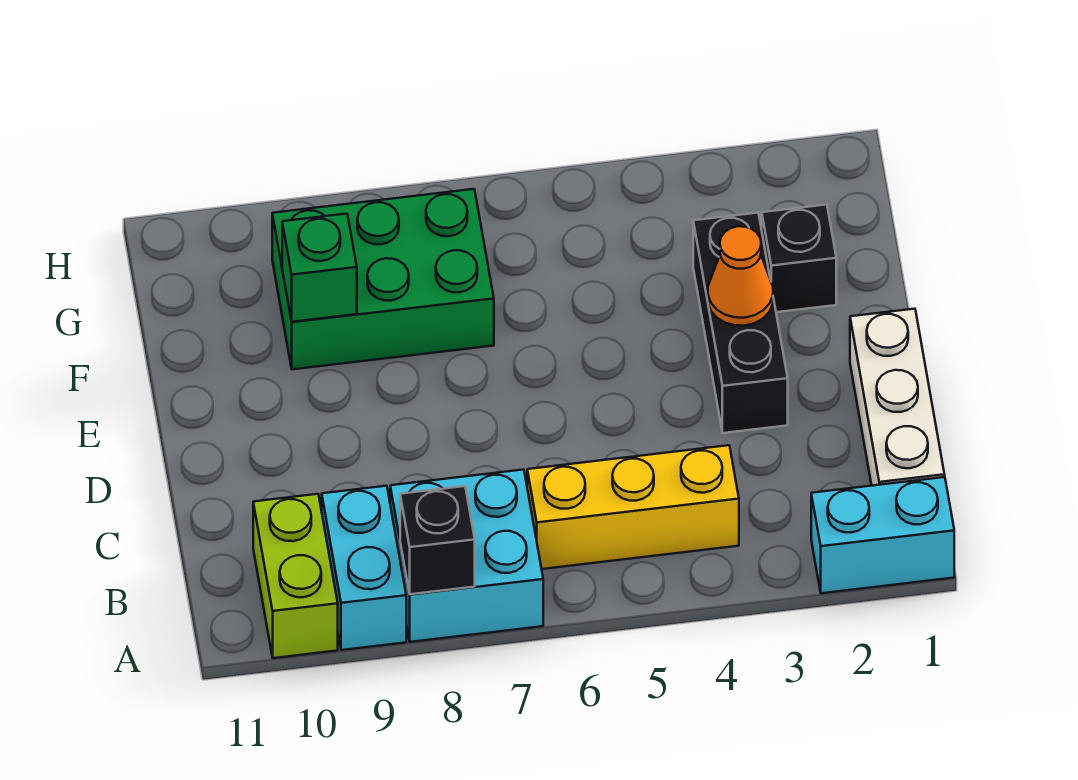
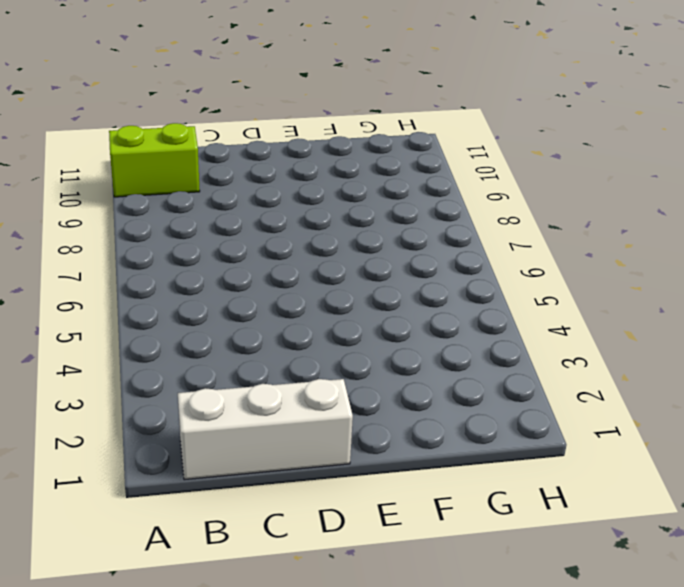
none -> cyan 1x2 brick [811,477,954,593]
none -> cyan 2x2 brick [390,470,543,642]
none -> cyan 1x2 brick [322,486,406,650]

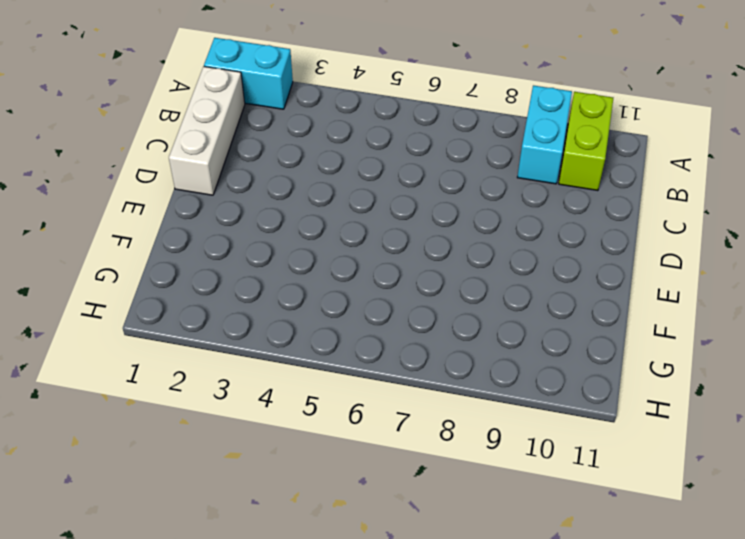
none -> cyan 2x2 brick [390,470,543,642]
none -> yellow 1x3 brick [527,445,739,569]
none -> black 1x3 brick [693,213,788,433]

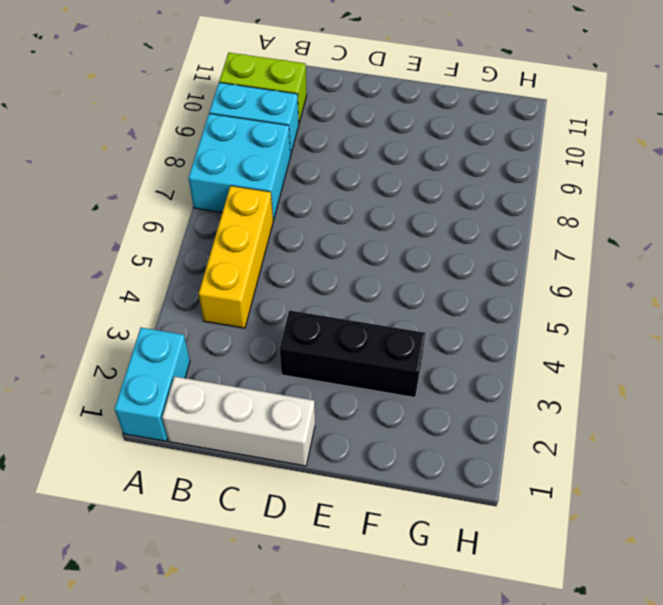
none -> black 1x1 brick [762,205,836,312]
none -> green 2x3 brick [272,189,494,369]
none -> black 1x1 brick [400,486,475,594]

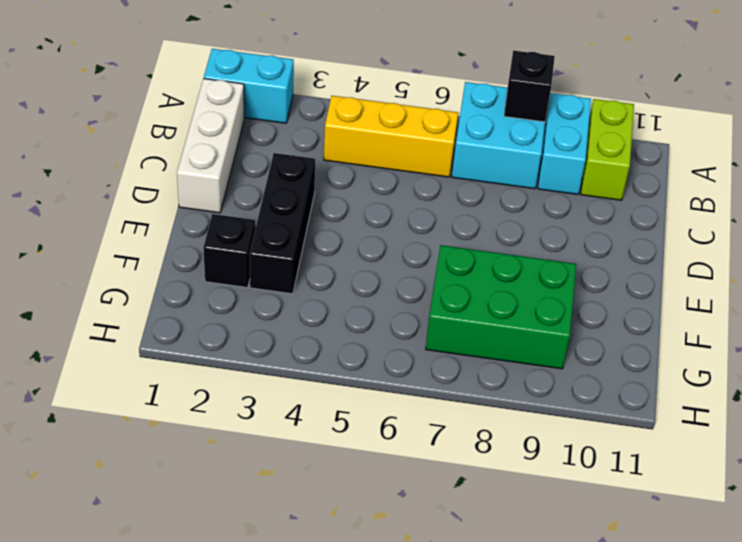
none -> orange 1x1 cone [708,226,773,326]
none -> green 1x1 brick [282,214,357,322]

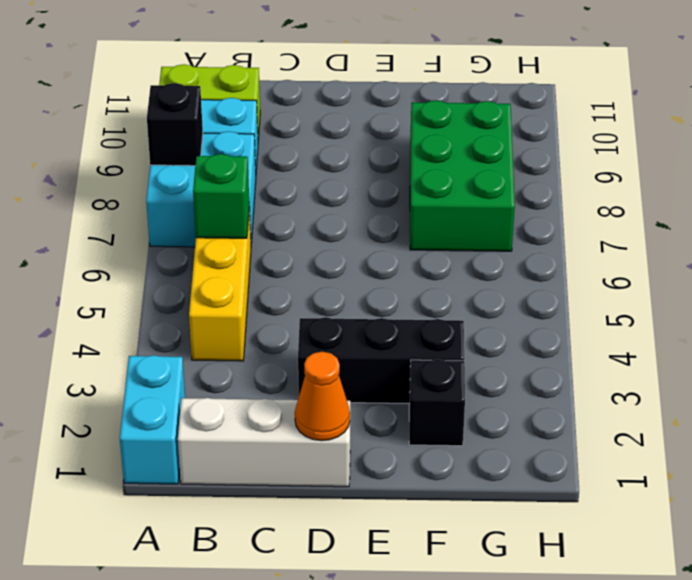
green 1x1 brick [193,154,249,238] -> green 1x1 brick moved to [282,214,357,322]
orange 1x1 cone [295,352,350,441] -> orange 1x1 cone moved to [708,226,773,326]

